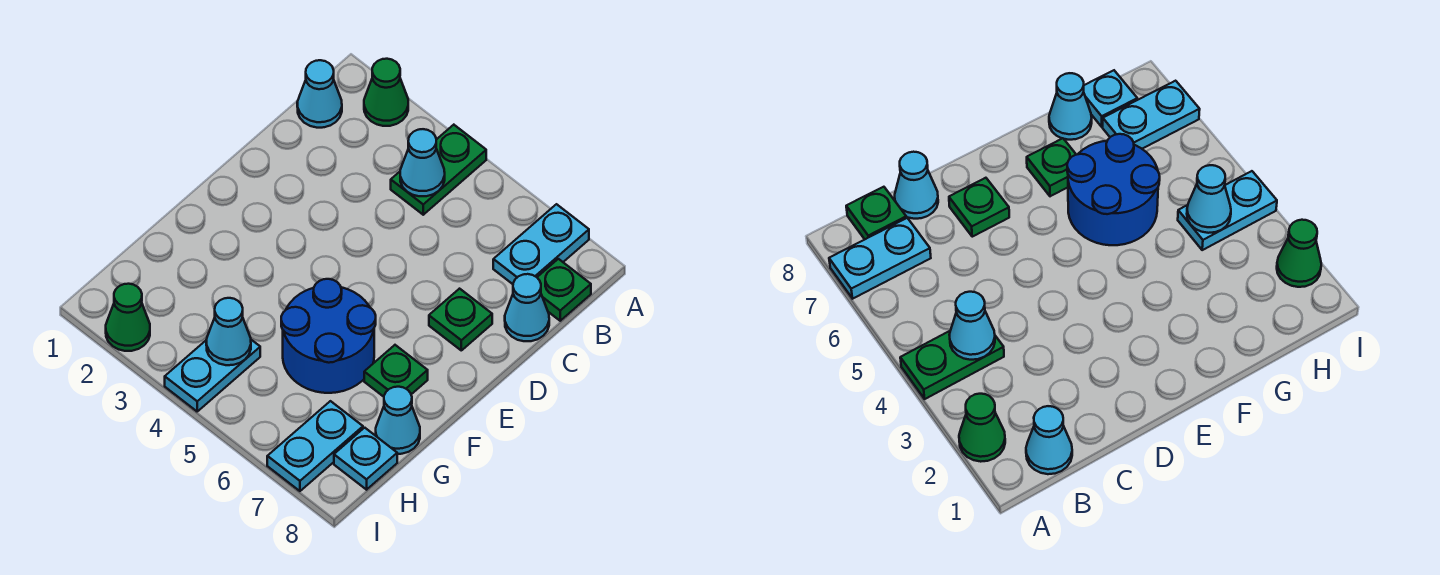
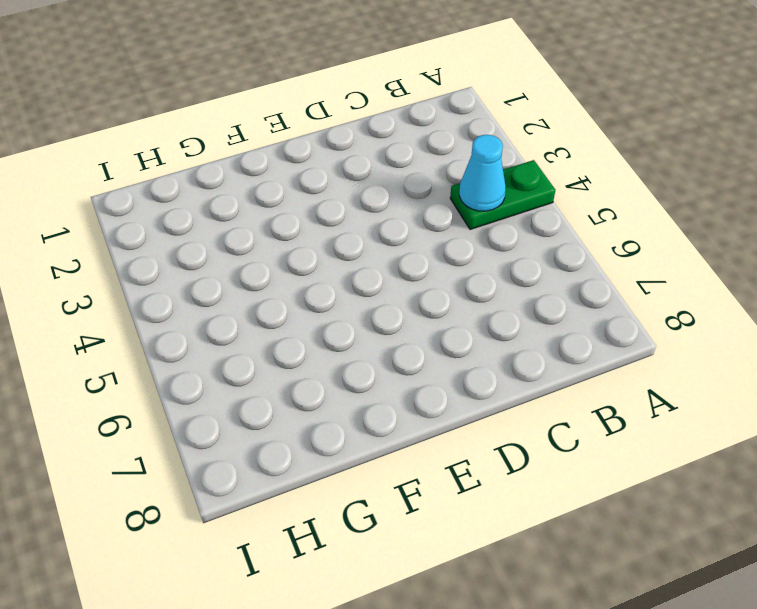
none -> green 1x1 cone [364,59,408,126]
none -> cyan 1x2 plate [493,204,589,284]
none -> cyan 1x1 cone [297,60,342,128]

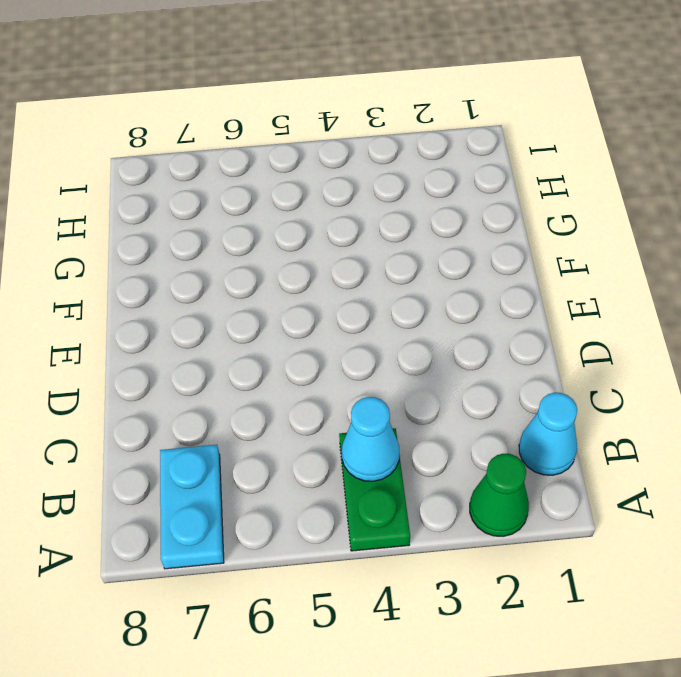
none -> green 1x1 plate [537,259,591,321]
none -> cyan 1x1 cone [505,274,549,341]
none -> green 1x1 plate [429,289,492,350]

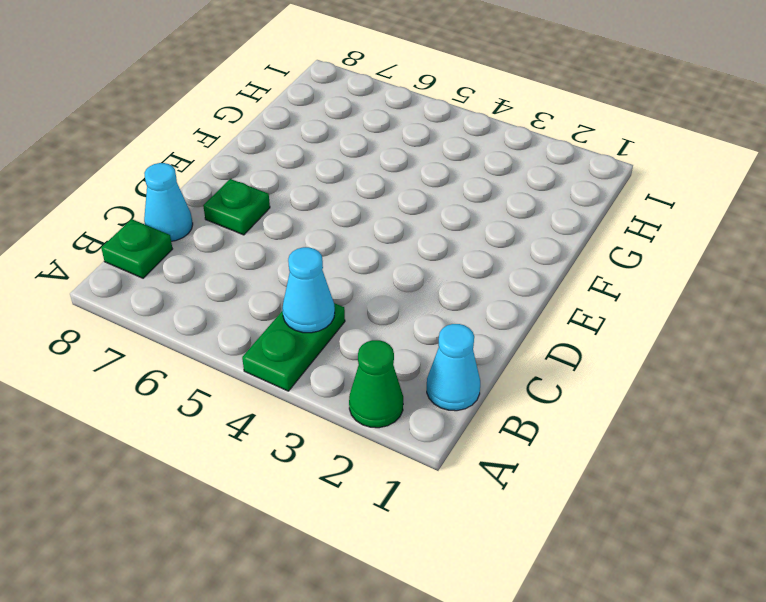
none -> cyan 1x2 plate [493,204,589,284]
none -> blue 2x2 round brick [281,279,376,393]
none -> green 1x1 plate [364,345,428,397]

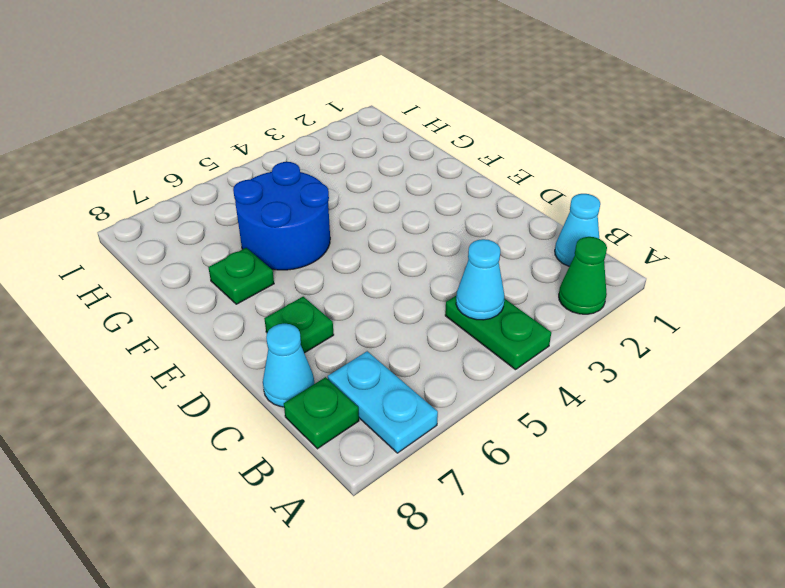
none -> cyan 1x1 cone [376,387,420,454]
none -> cyan 1x2 plate [165,340,260,411]
none -> cyan 1x2 plate [267,401,363,491]

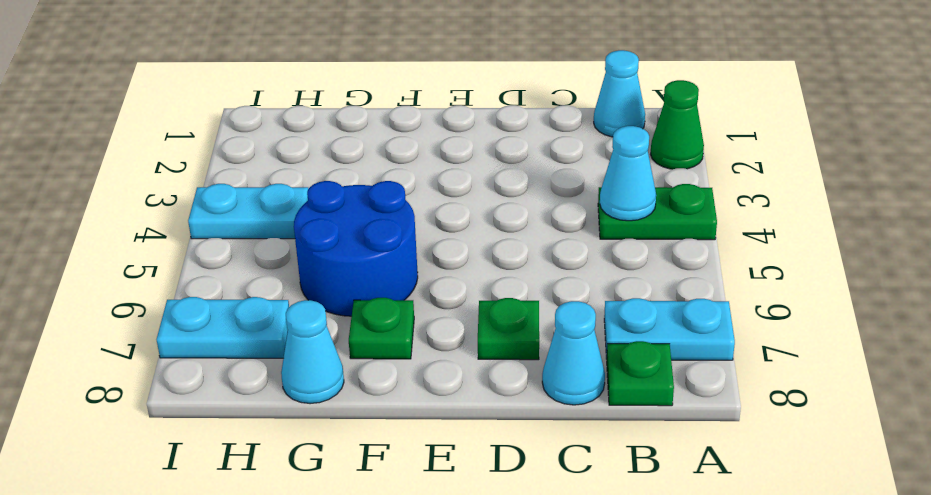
none -> cyan 1x1 plate [334,428,397,490]
none -> green 1x1 cone [106,284,150,351]
none -> cyan 1x1 cone [206,298,251,365]

